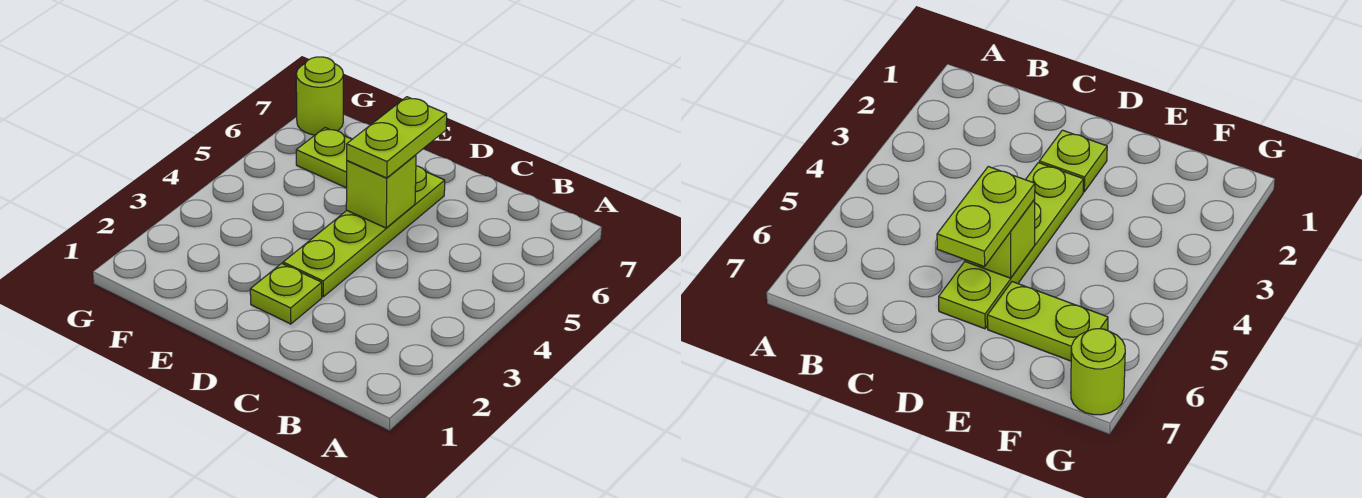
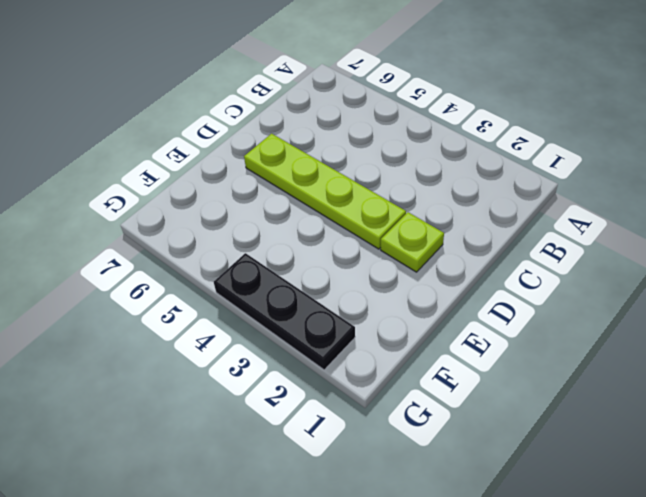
black 1x3 plate [214,253,355,370] -> none
none -> lime 1x2 plate [296,128,352,188]
none -> lime 1x1 round brick [296,57,343,135]

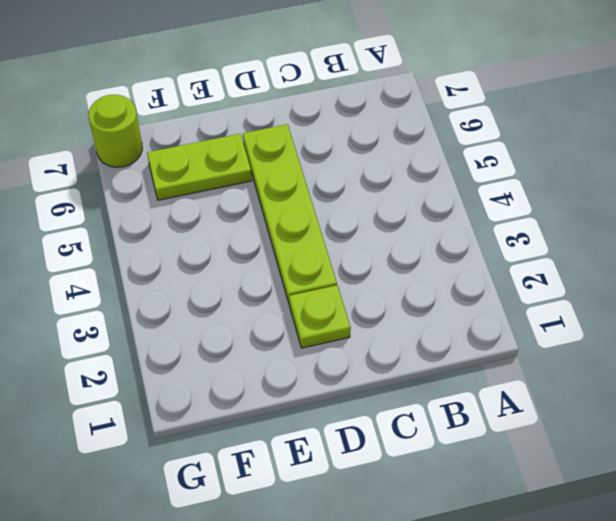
none -> lime 1x1 brick [346,155,416,228]
none -> lime 1x2 plate [347,97,447,178]

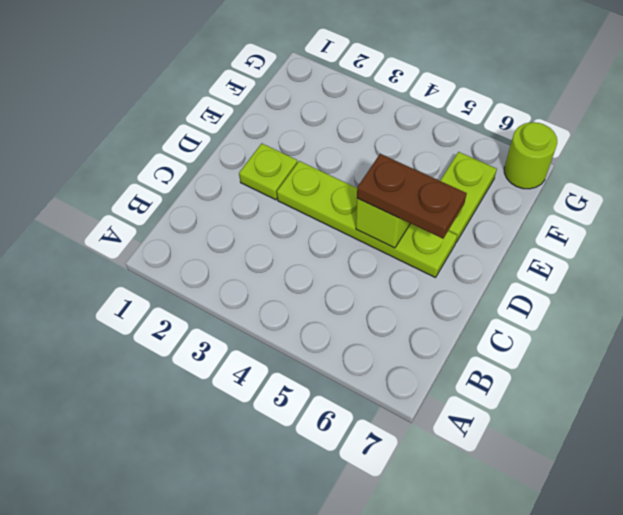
brown 1x2 plate [357,154,467,239] -> lime 1x2 plate [347,97,447,178]

